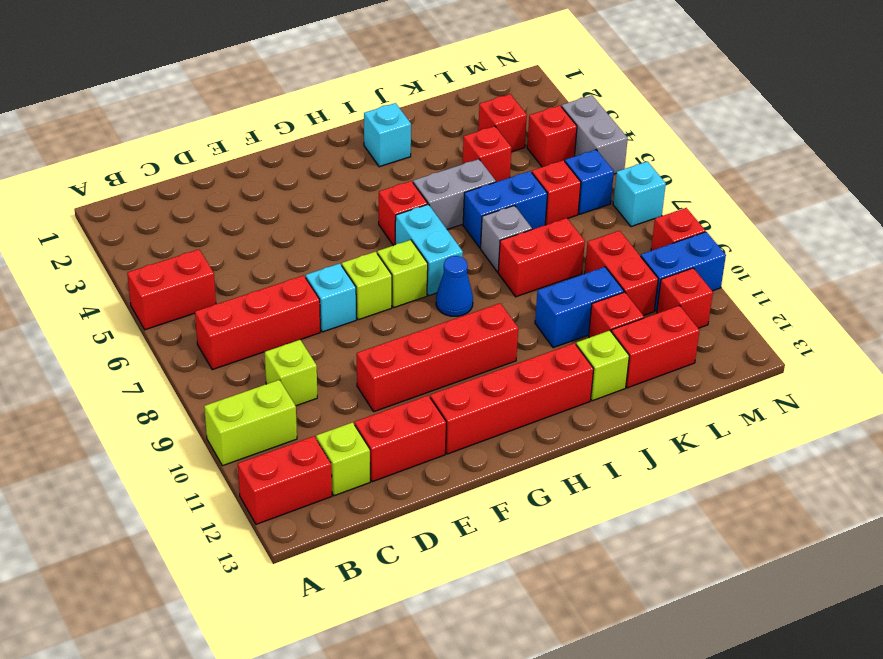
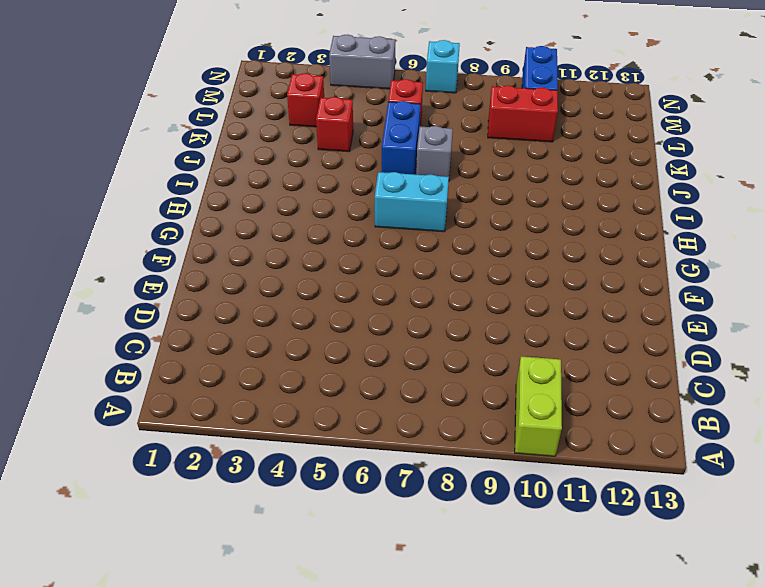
none -> red 1x2 brick [127,249,216,330]
none -> red 1x2 brick [238,436,332,524]
none -> red 1x3 brick [195,275,320,370]
none -> lime 1x1 brick [265,340,317,406]

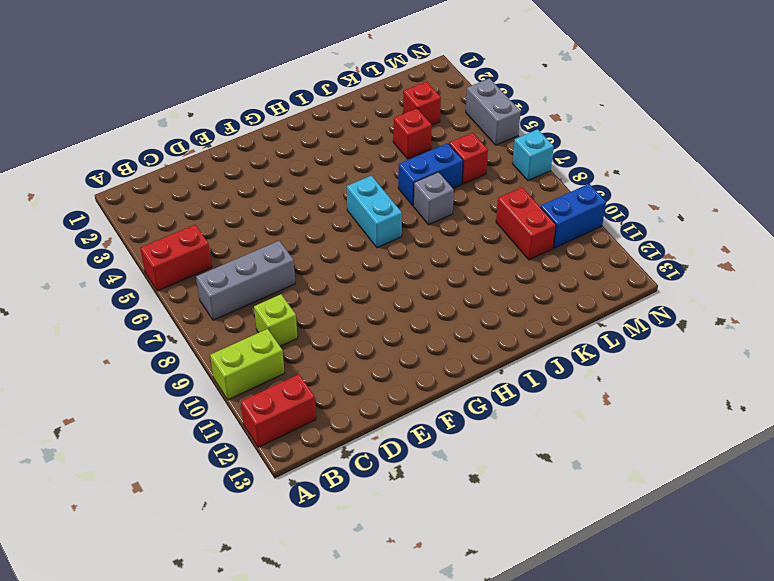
grey 1x3 brick [196,241,295,320] -> red 1x3 brick [195,275,320,370]
none -> lime 1x1 brick [316,422,370,496]
none -> red 1x2 brick [355,395,446,482]
none -> cyan 1x1 brick [306,263,356,332]
none -> red 1x4 brick [357,303,518,412]

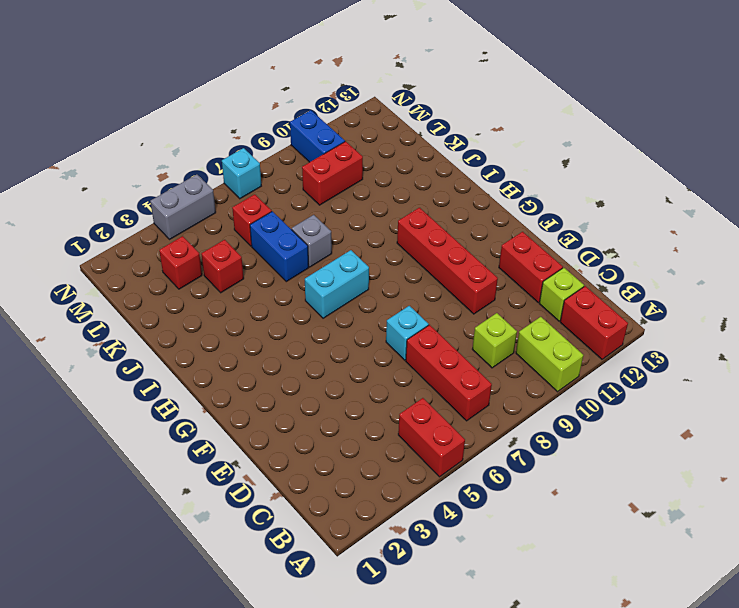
none -> lime 1x1 brick [342,252,392,320]
none -> red 1x4 brick [430,343,594,454]
none -> lime 1x1 brick [377,240,428,307]
none -> red 1x1 brick [379,181,428,246]

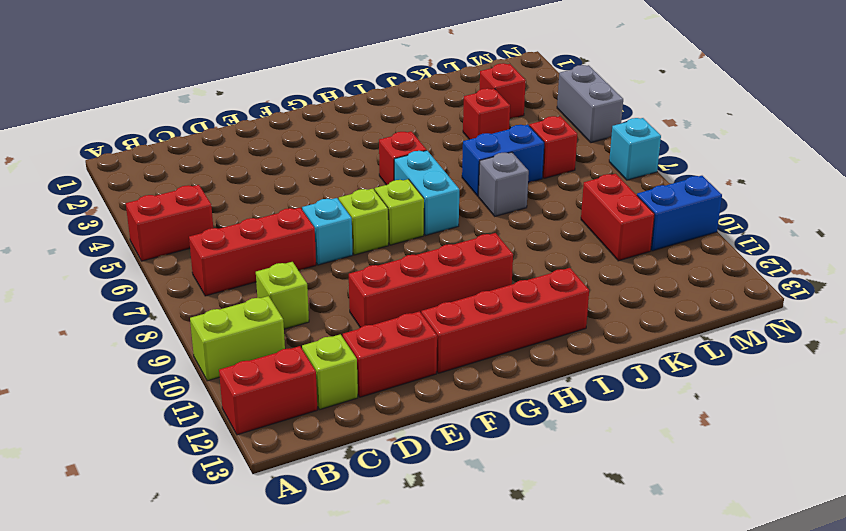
none -> blue 1x1 cone [436,256,473,316]
none -> cyan 1x1 brick [364,103,411,167]
none -> grey 1x2 brick [413,159,496,229]
none -> red 1x2 brick [498,218,585,297]

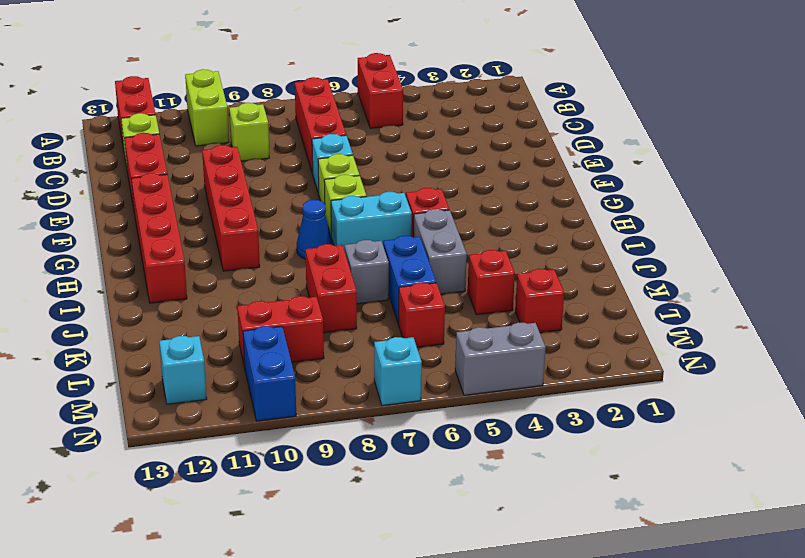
cyan 1x1 brick [159,336,207,404] -> cyan 1x1 brick moved to [364,103,411,167]
none -> blue 1x2 brick [535,267,624,348]
none -> lime 1x1 brick [576,330,629,401]
none -> red 1x1 brick [589,292,644,338]
none -> red 1x2 brick [612,305,700,388]

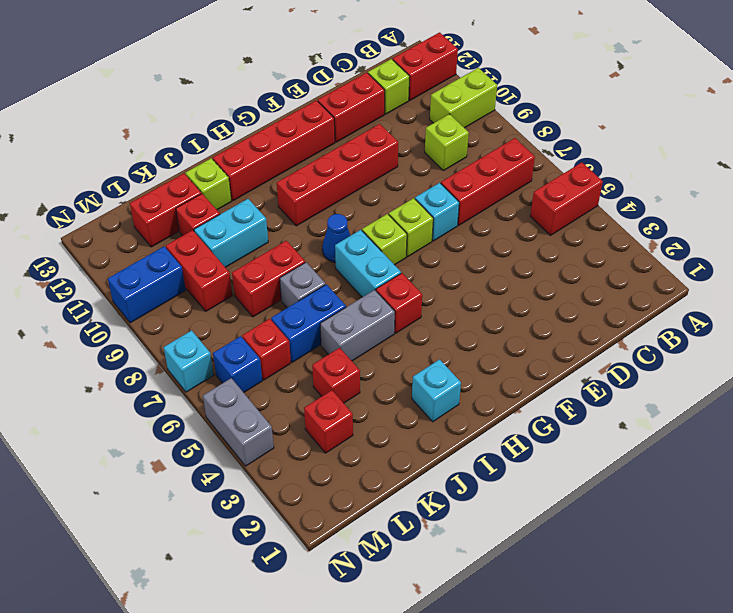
cyan 1x2 brick [194,199,268,267] -> blue 1x2 brick [535,267,624,348]
none -> red 1x1 brick [527,105,577,167]
none -> red 1x1 brick [657,268,713,328]
none -> red 1x1 brick [651,208,705,251]

